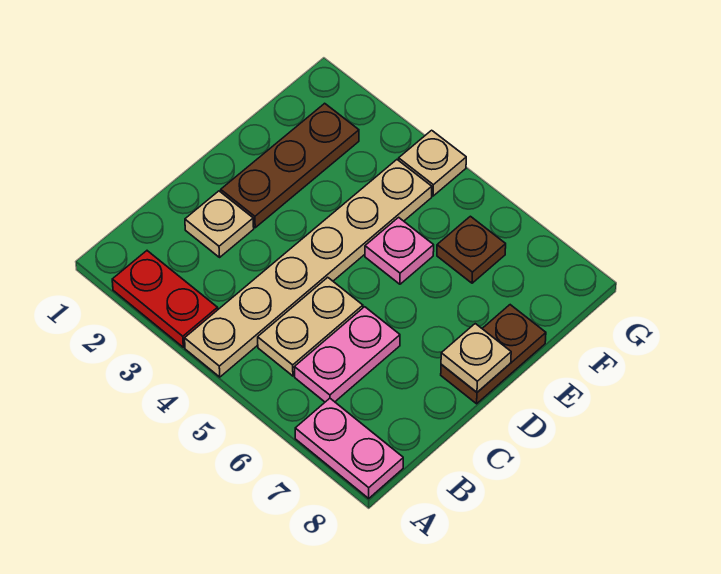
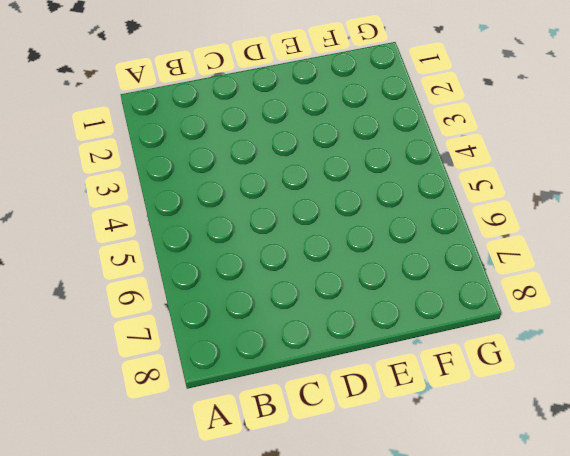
none -> red 1x2 plate [112,251,218,347]
none -> tan 1x6 plate [185,160,432,377]
none -> pink 1x2 plate [295,398,403,498]

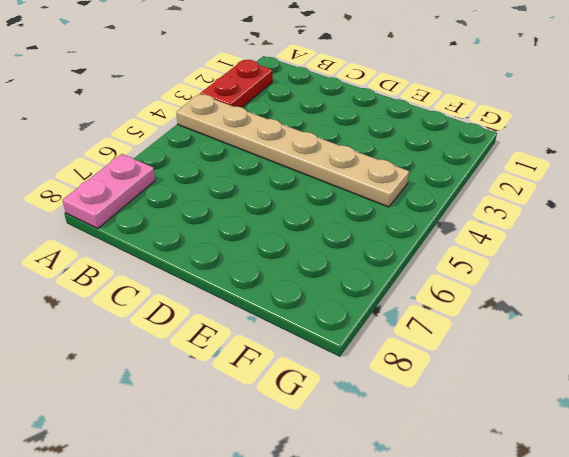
none -> tan 1x2 plate [258,277,363,376]
none -> pink 1x2 plate [294,307,400,402]
none -> tan 1x1 plate [185,191,254,257]

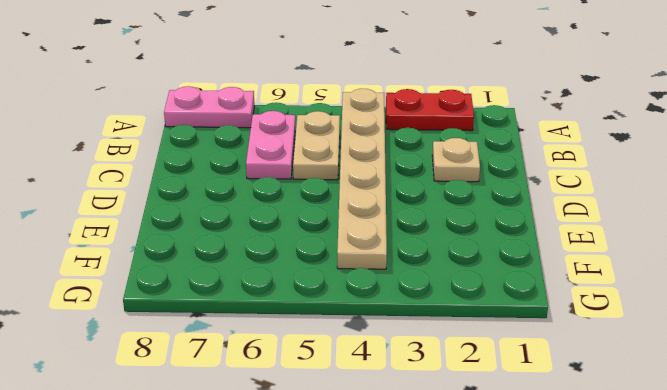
none -> brown 1x3 plate [221,103,359,228]
none -> brown 1x2 plate [441,305,546,404]
none -> pink 1x1 plate [365,217,434,284]

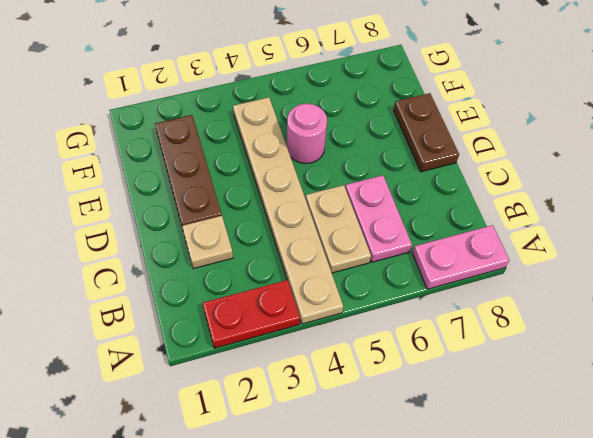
pink 1x1 round brick [287,104,327,164] -> pink 1x1 plate [365,217,434,284]
none -> brown 1x1 plate [437,216,506,283]
none -> tan 1x1 plate [399,130,466,196]
none -> tan 1x1 plate [441,324,511,392]

